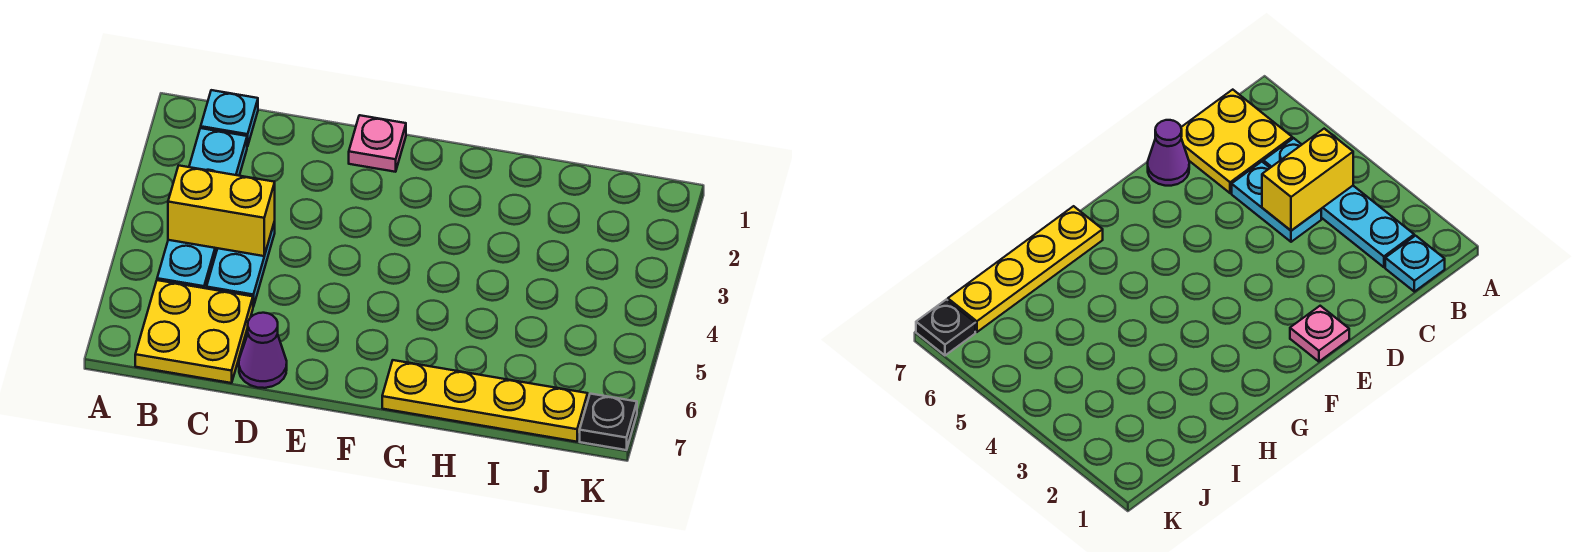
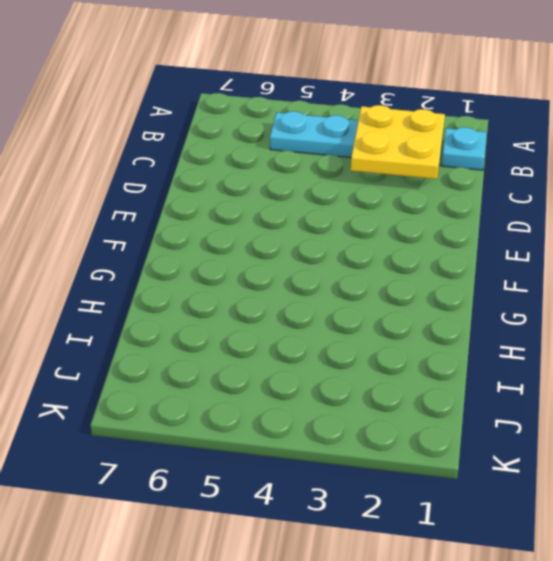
yellow 2x2 plate [351,105,445,179] -> yellow 2x2 plate moved to [135,280,253,383]
none -> cyan 1x2 plate [207,222,275,307]
none -> purple 1x1 cone [239,313,287,388]

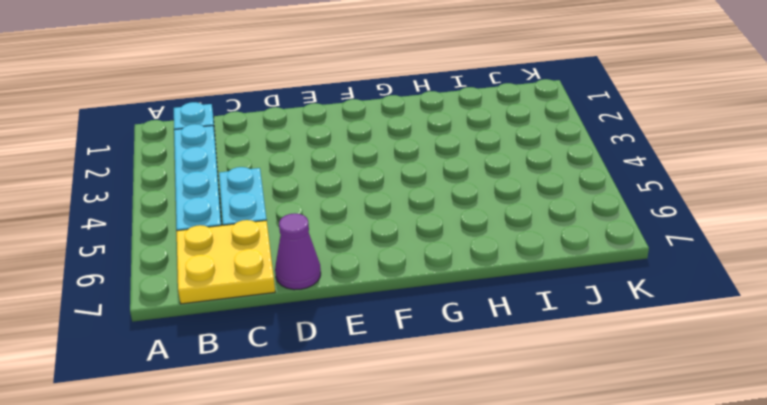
none -> pink 1x1 plate [349,115,406,172]
none -> yellow 1x4 plate [382,360,588,442]

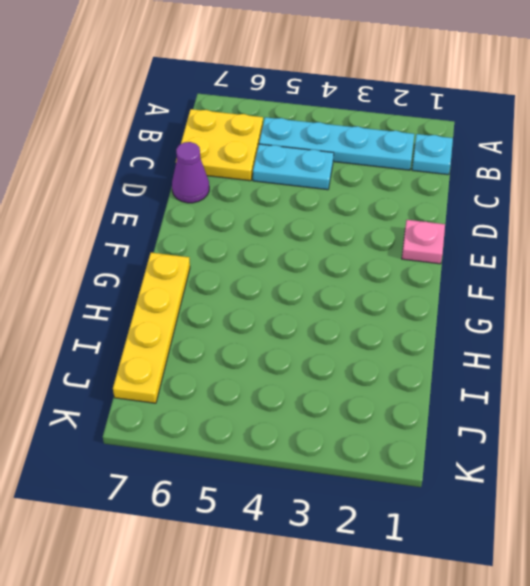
none -> black 1x1 plate [580,394,637,450]
none -> yellow 1x2 brick [168,166,275,256]

